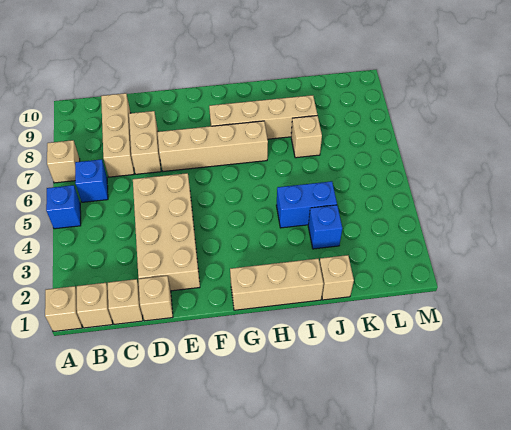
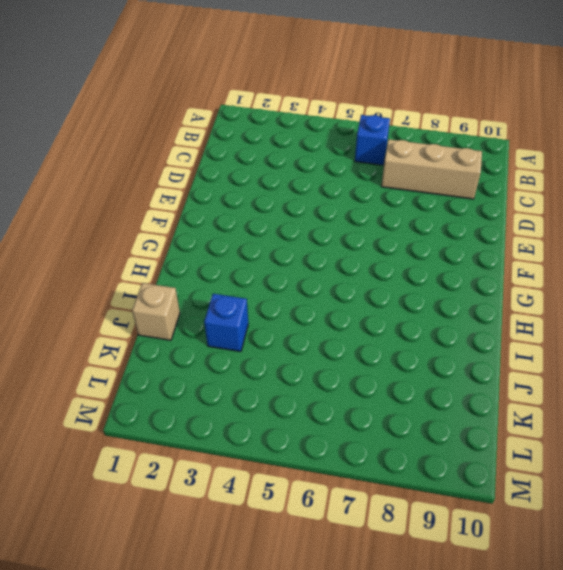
none -> tan 1x1 brick [45,286,82,332]
none -> blue 1x1 brick [46,185,81,229]
none -> tan 1x1 brick [47,140,80,183]

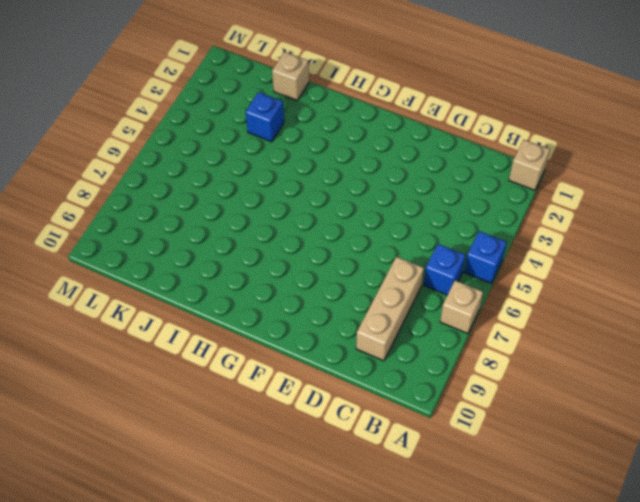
none -> tan 1x1 brick [77,283,113,328]
none -> tan 1x1 brick [108,279,143,324]
none -> tan 1x1 brick [138,276,173,321]

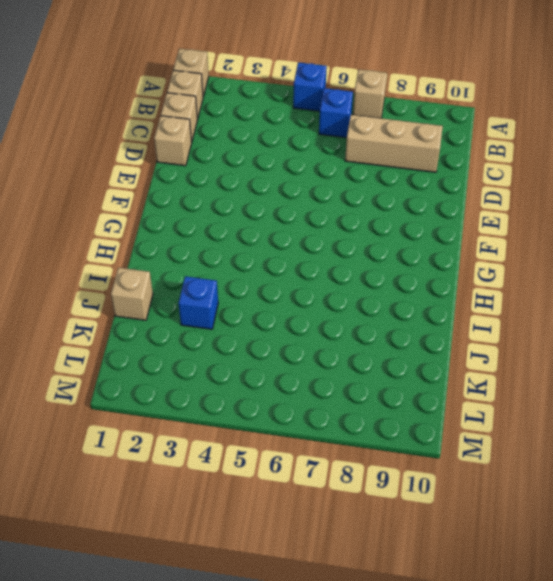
none -> tan 2x4 brick [133,173,200,291]
none -> tan 1x2 brick [129,111,161,174]
none -> tan 1x4 brick [158,121,268,171]

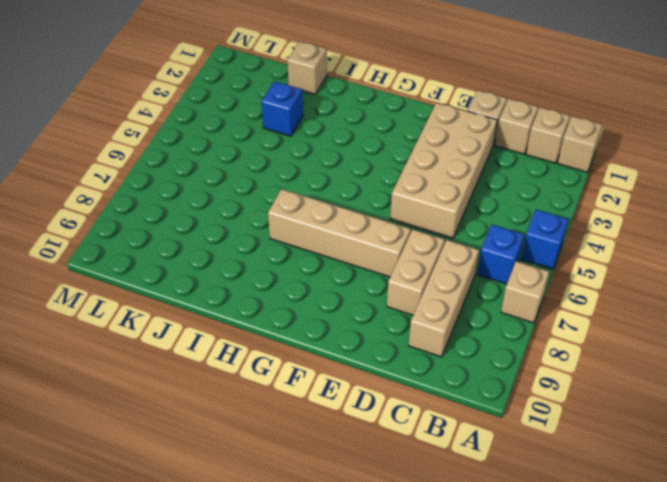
none -> tan 1x3 brick [230,259,324,310]
none -> tan 1x4 brick [209,95,317,139]
none -> blue 1x2 brick [276,181,337,228]

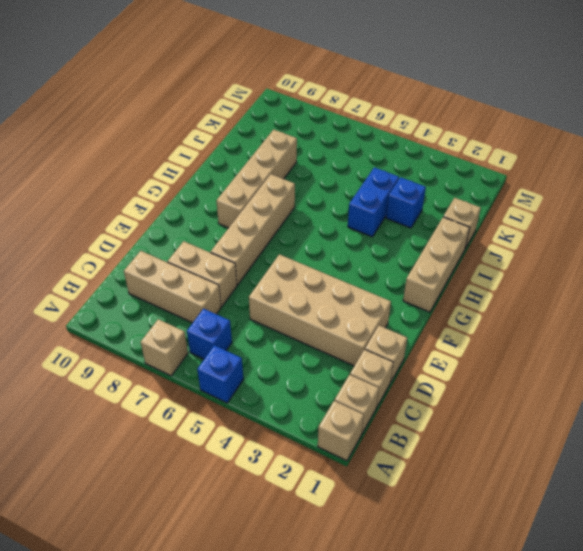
none -> tan 1x1 brick [291,116,322,158]

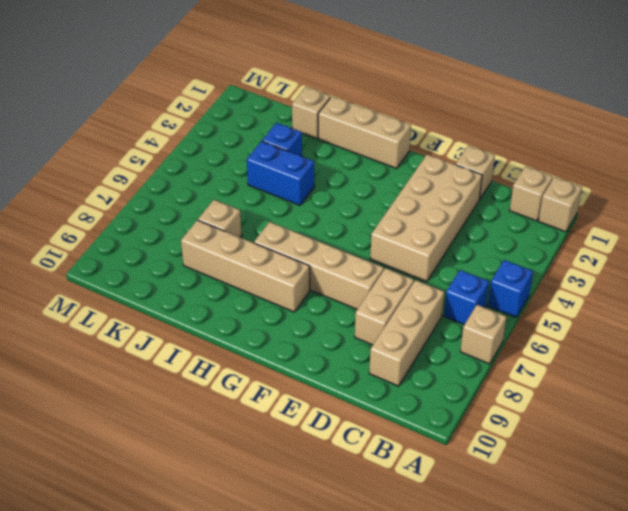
none -> tan 1x1 brick [108,279,143,324]

